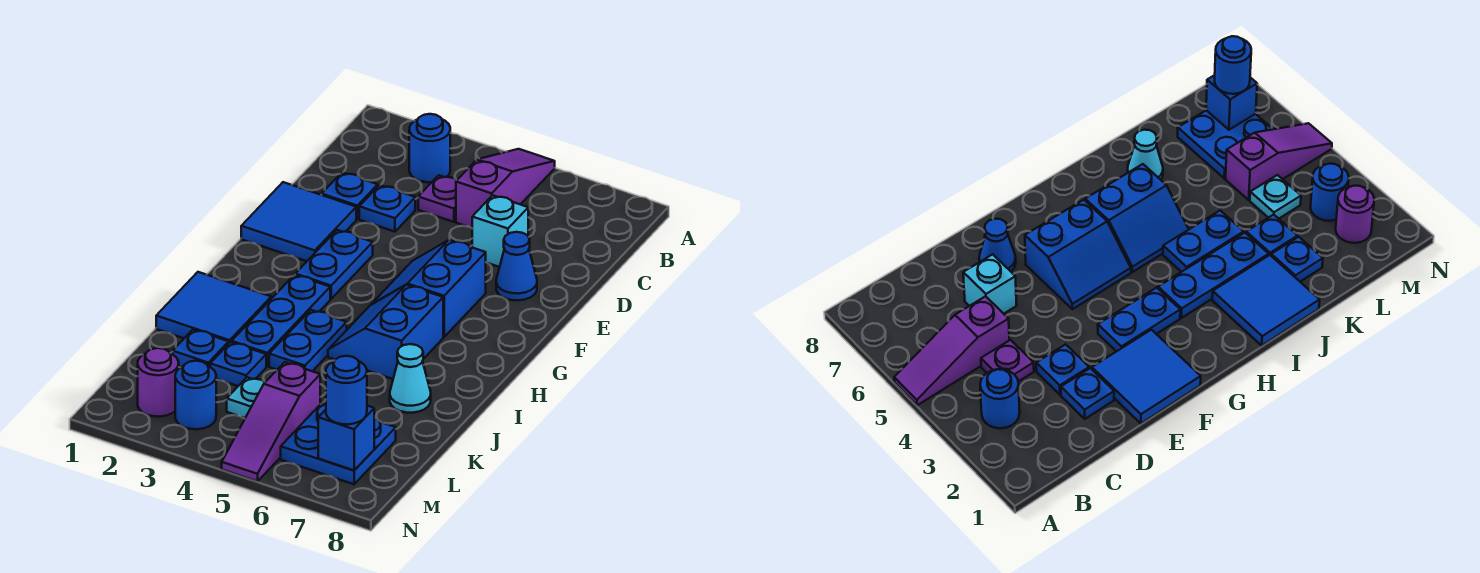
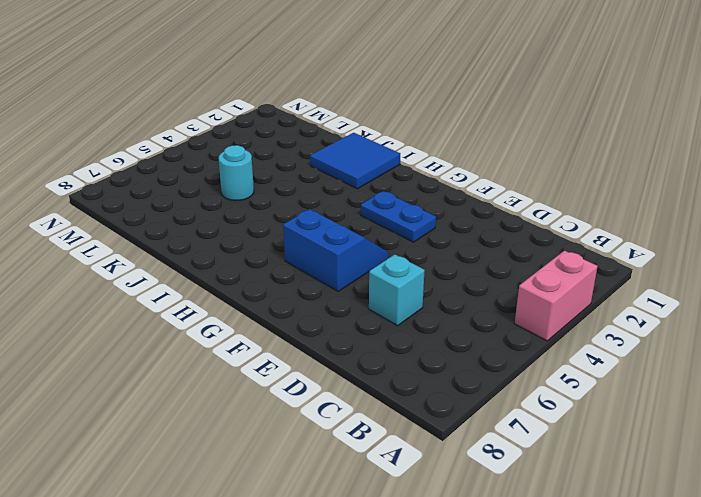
pink 1x2 brick [515,251,598,341] -> none
cyan 1x1 round brick [219,145,254,201] -> none
none -> purple 1x3 slope [456,149,555,228]
none -> blue 1x1 round brick [409,114,450,182]
none -> purple 1x1 plate [418,175,457,222]

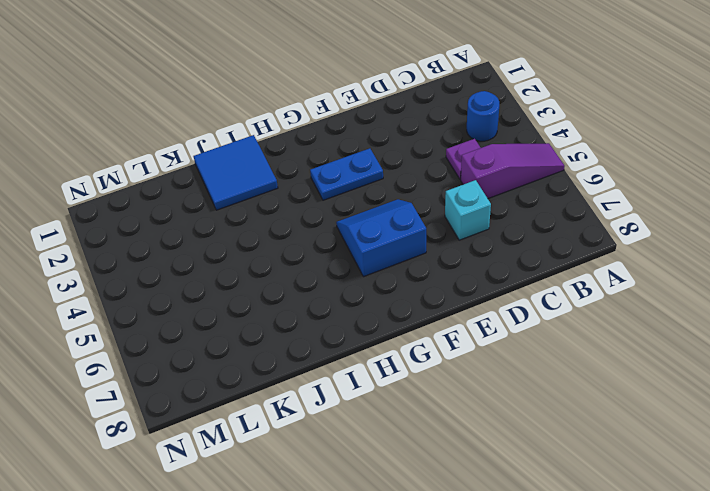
none -> blue 1x1 plate [322,172,378,219]
none -> blue 1x1 plate [359,185,415,232]
none -> blue 2x2 tile [241,182,356,261]

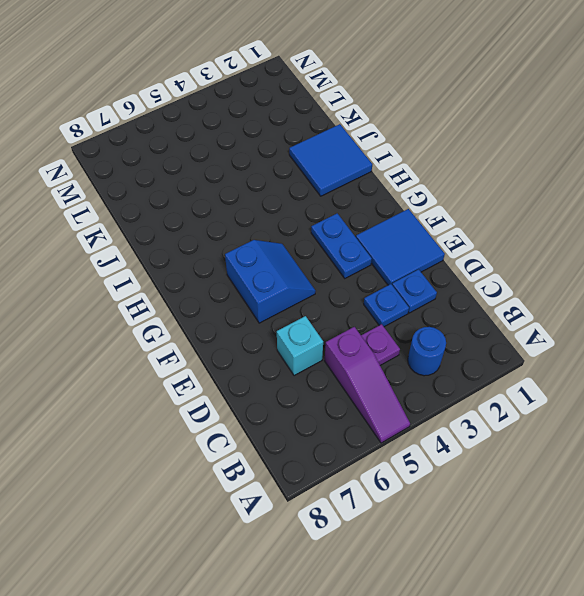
none -> blue 1x1 cone [496,232,537,300]
none -> blue 1x3 plate [232,275,330,366]
none -> blue 2x2 slope [328,285,443,379]

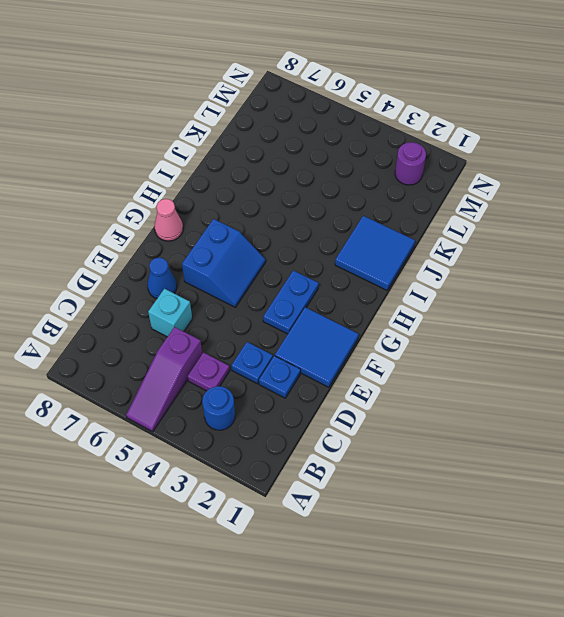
pink 1x1 cone [154,199,183,241] -> none
none -> blue 1x3 plate [232,275,330,366]
none -> blue 2x2 slope [328,285,443,379]
none -> blue 1x2 plate [269,310,347,371]

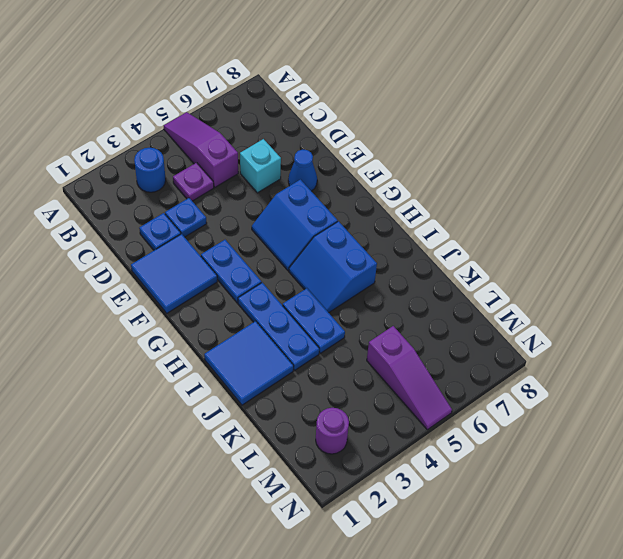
none -> cyan 1x1 cone [390,344,431,413]
none -> blue 1x1 plate [173,330,229,367]
none -> blue 1x1 plate [210,342,266,386]

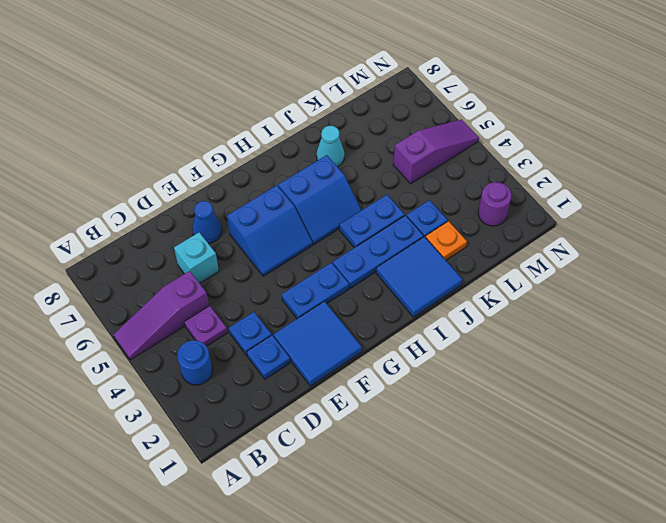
orange 1x1 plate [425,221,467,260] -> blue 1x1 plate [173,330,229,367]
none -> cyan 1x1 plate [227,377,265,418]
none -> blue 2x2 plate [281,403,396,484]
none -> blue 1x1 round brick [175,361,216,429]

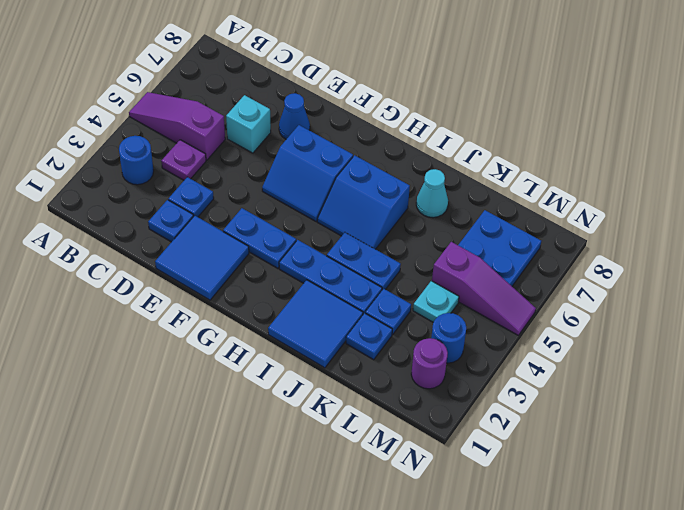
none -> blue 1x1 brick [318,406,374,470]
none -> blue 1x1 round brick [326,356,367,424]

